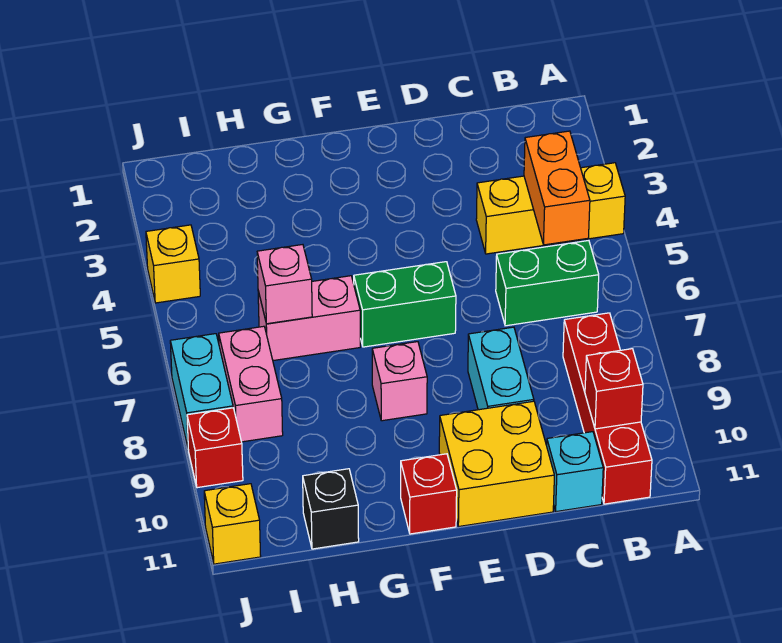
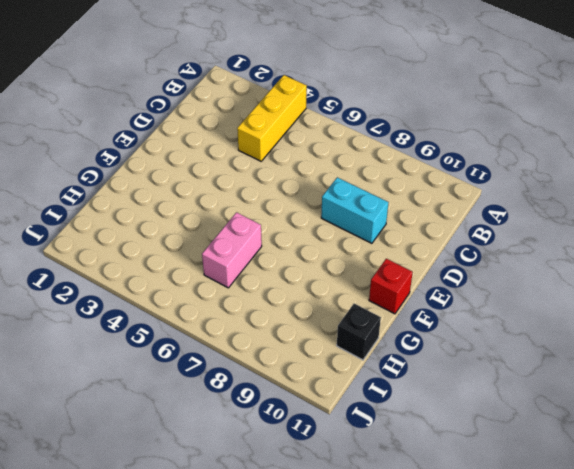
none -> green 1x2 brick [496,241,599,326]
none -> red 1x4 brick [563,313,652,504]
none -> cyan 1x1 brick [547,432,603,512]

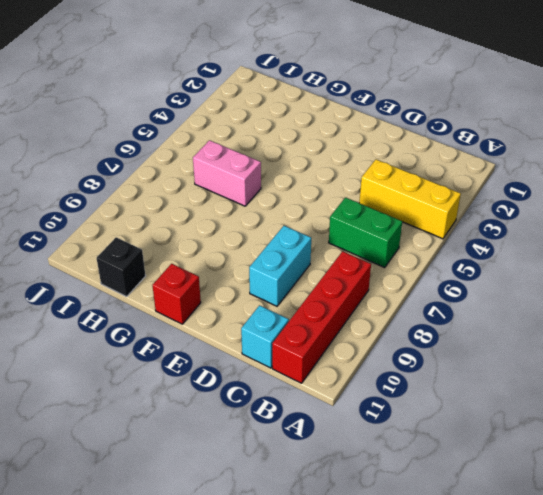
none -> yellow 2x2 brick [439,401,554,526]
none -> green 1x2 brick [354,262,456,347]
none -> pink 1x1 brick [372,342,427,421]

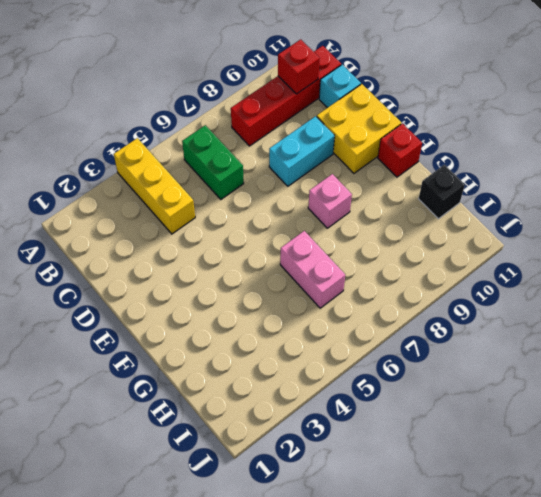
none -> green 1x2 brick [354,262,456,347]
none -> pink 1x2 brick [219,326,283,442]
none -> yellow 1x1 brick [146,225,200,303]

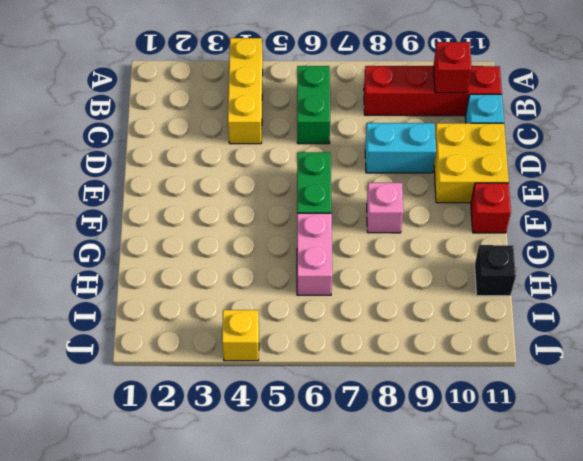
none -> pink 1x2 brick [219,326,283,442]
none -> cyan 1x2 brick [170,334,233,447]
none -> red 1x1 brick [187,408,243,488]

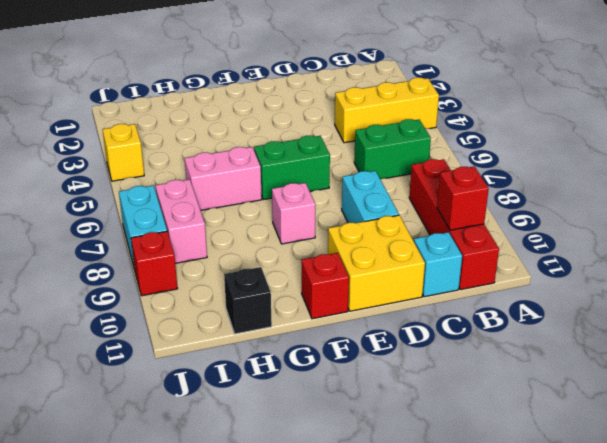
none -> yellow 1x1 brick [204,484,261,564]
none -> orange 1x2 brick [524,131,590,245]
none -> pink 1x1 brick [257,245,312,324]

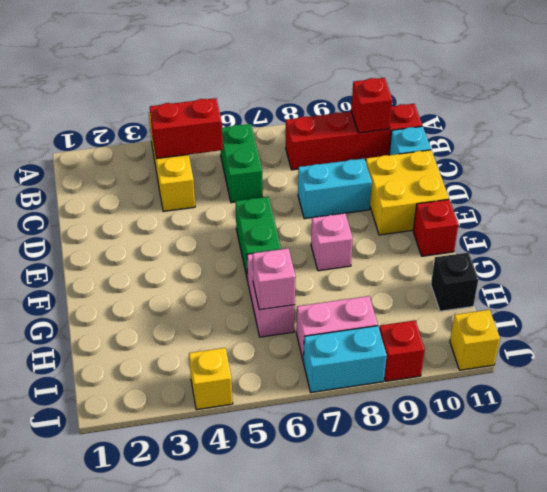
red 1x2 brick [150,98,223,159] -> orange 1x2 brick [524,131,590,245]

